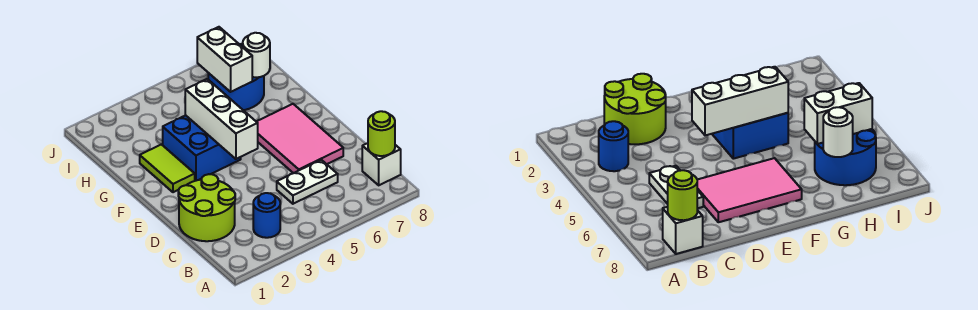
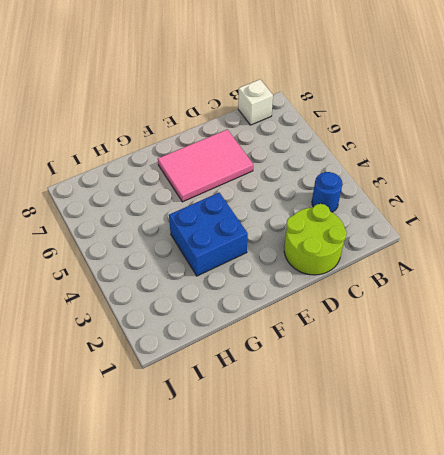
none -> white 1x2 plate [277,160,338,204]
none -> lime 1x2 tile [140,144,195,192]
none -> blue 2x2 round brick [208,44,264,110]

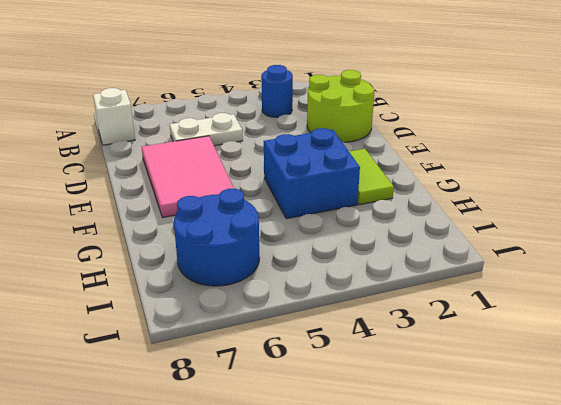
none -> lime 1x1 round brick [368,111,395,156]
none -> white 1x3 brick [185,79,258,159]
none -> white 1x2 brick [197,27,252,92]

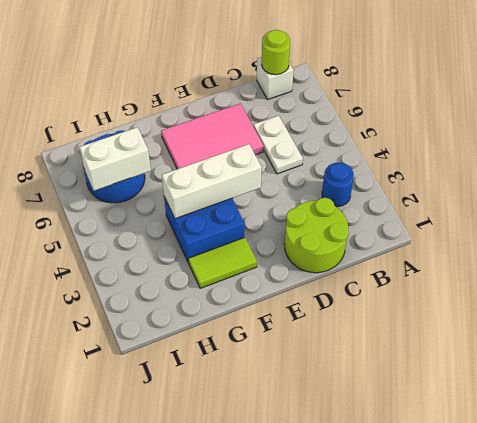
none -> white 1x1 round brick [243,33,270,77]

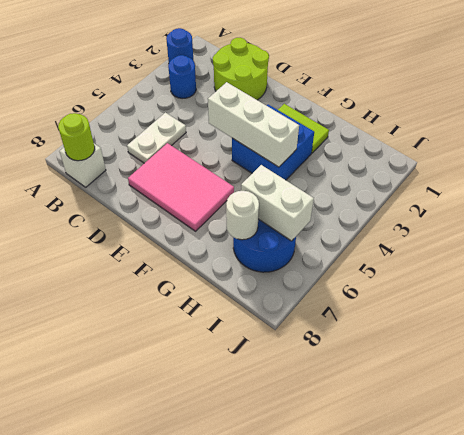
blue 1x1 round brick [166,28,193,62] -> none

